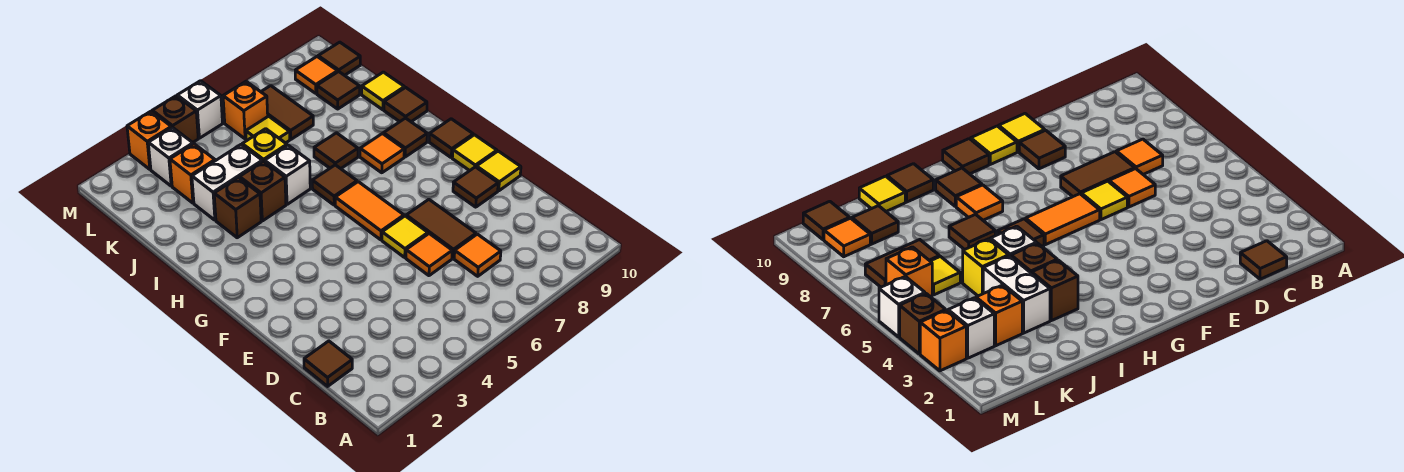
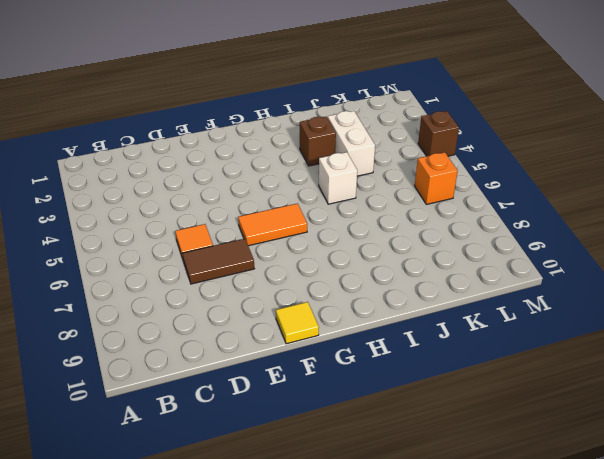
none -> brown 1x1 tile [304,341,352,386]
none -> orange 1x1 tile [454,234,501,276]
none -> yellow 1x1 tile [382,216,428,257]
none -> brown 1x1 tile [453,167,498,207]

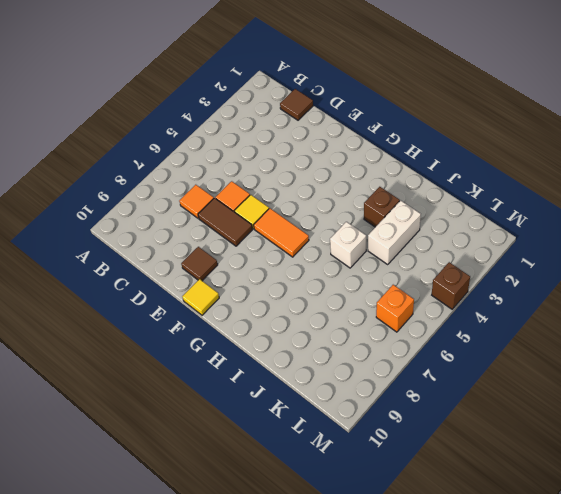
none -> yellow 1x1 tile [476,151,521,191]
none -> brown 1x1 tile [429,119,473,158]
none -> brown 1x1 tile [312,165,357,205]
none -> orange 1x1 tile [360,134,404,173]

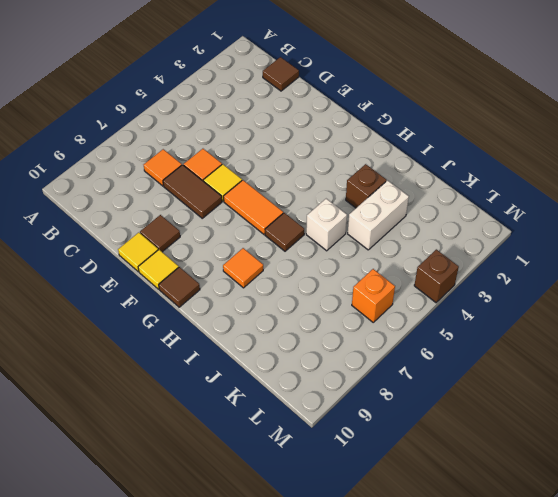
none -> brown 1x1 tile [384,118,427,157]
none -> brown 1x1 brick [240,161,286,221]
none -> brown 1x1 tile [314,133,358,169]
none -> brown 1x1 tile [384,87,427,122]

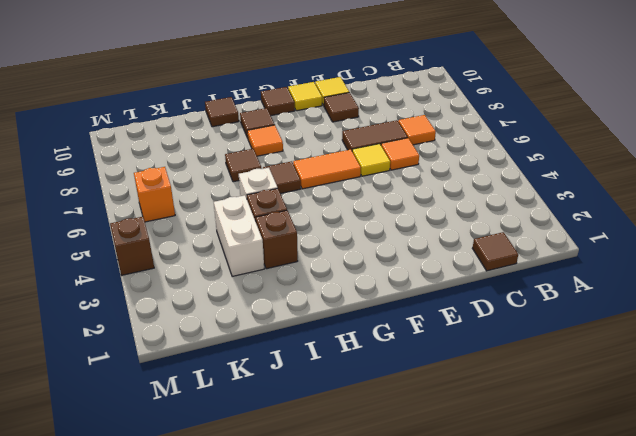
none -> yellow 1x1 brick [242,129,287,162]
none -> yellow 1x1 tile [362,72,405,110]
none -> orange 1x1 brick [170,144,215,203]
none -> yellow 1x1 tile [246,116,290,143]

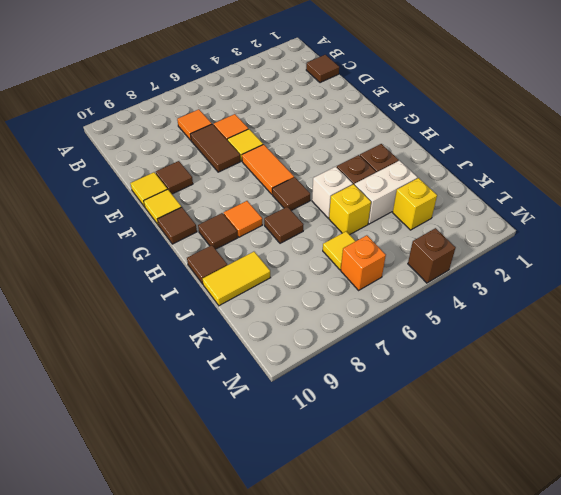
yellow 1x2 tile [203,252,270,306] -> yellow 1x1 tile [362,72,405,110]
yellow 1x1 brick [393,178,437,230] -> orange 1x1 brick [170,144,215,203]
none -> brown 1x2 tile [261,86,313,139]
none -> brown 1x1 tile [317,72,360,109]
none -> white 1x1 brick [148,127,193,186]
none -> orange 1x1 tile [295,57,338,93]

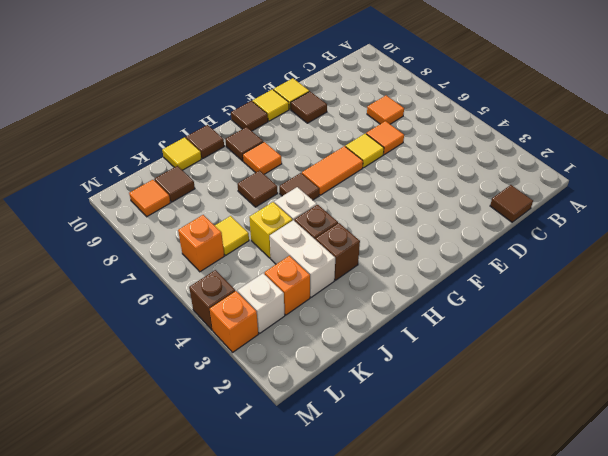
none -> brown 1x2 tile [406,199,476,258]
none -> brown 1x2 tile [261,86,313,139]
none -> brown 1x1 tile [318,42,360,75]
none -> white 1x1 brick [177,81,223,138]

